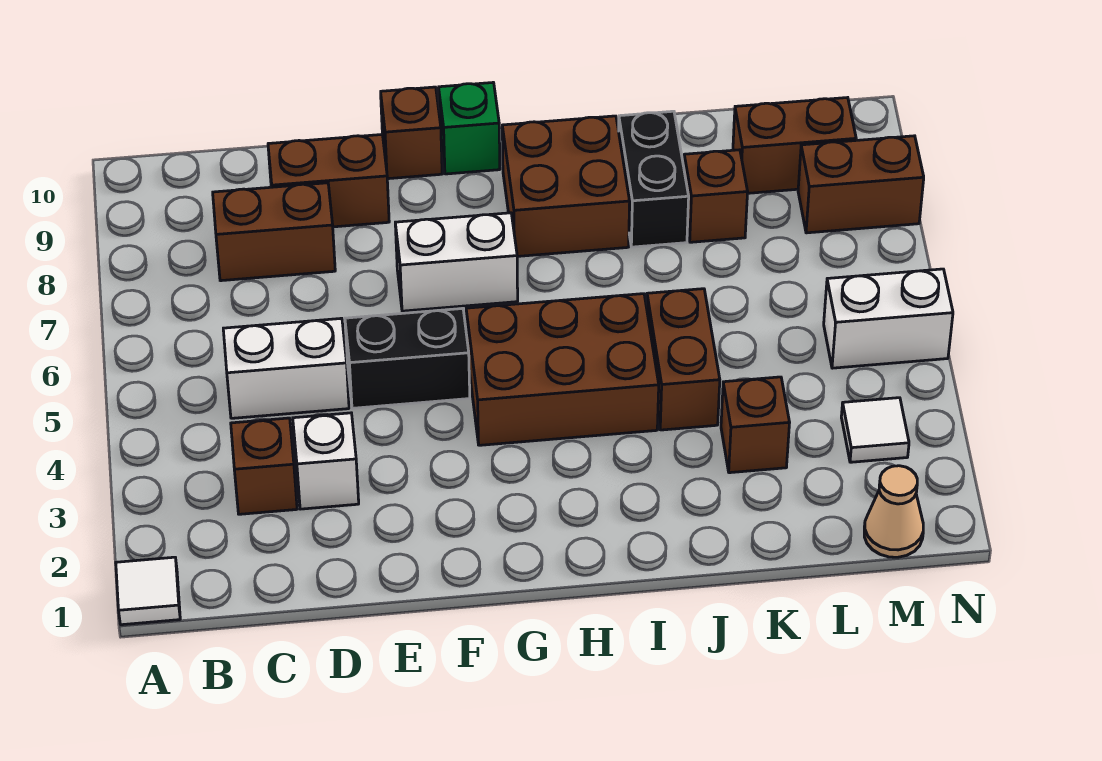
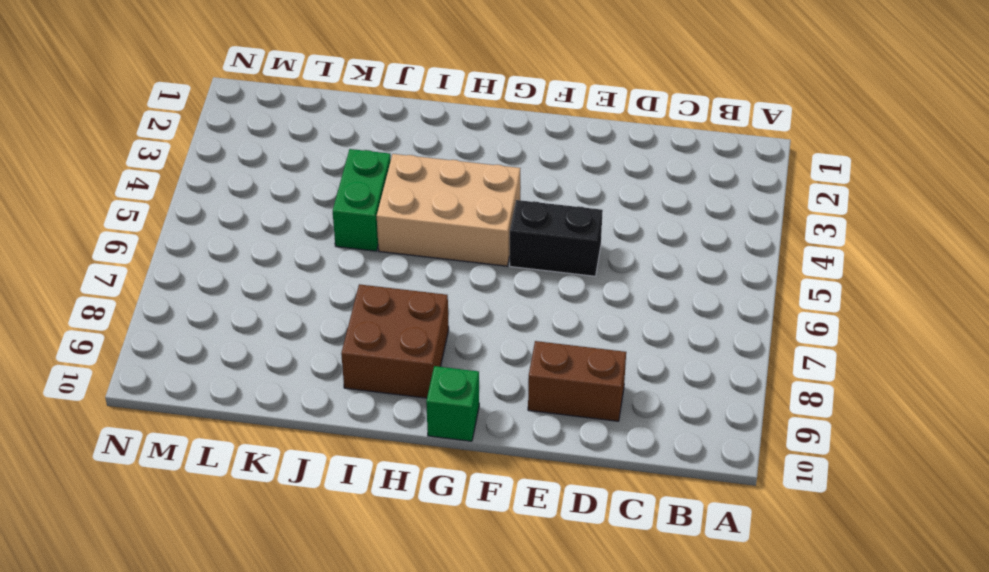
tan 2x3 brick [377,154,520,266] -> brown 2x3 brick [466,294,659,445]
green 1x2 brick [333,149,391,251] -> brown 1x2 brick [647,289,720,430]
none -> white 1x1 tile [116,557,180,625]
none -> brown 1x1 brick [231,418,297,514]
none -> white 1x2 brick [223,318,349,418]

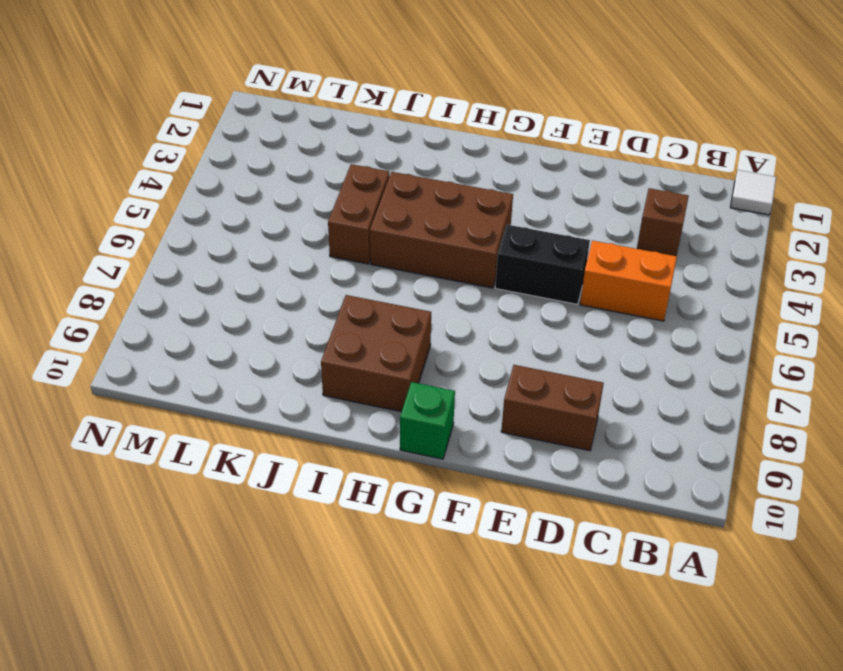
orange 1x2 brick [580,241,677,321] -> white 1x2 brick [223,318,349,418]
none -> brown 1x2 brick [213,183,335,281]
none -> white 1x1 brick [293,413,359,509]
none -> white 1x2 brick [395,213,518,311]

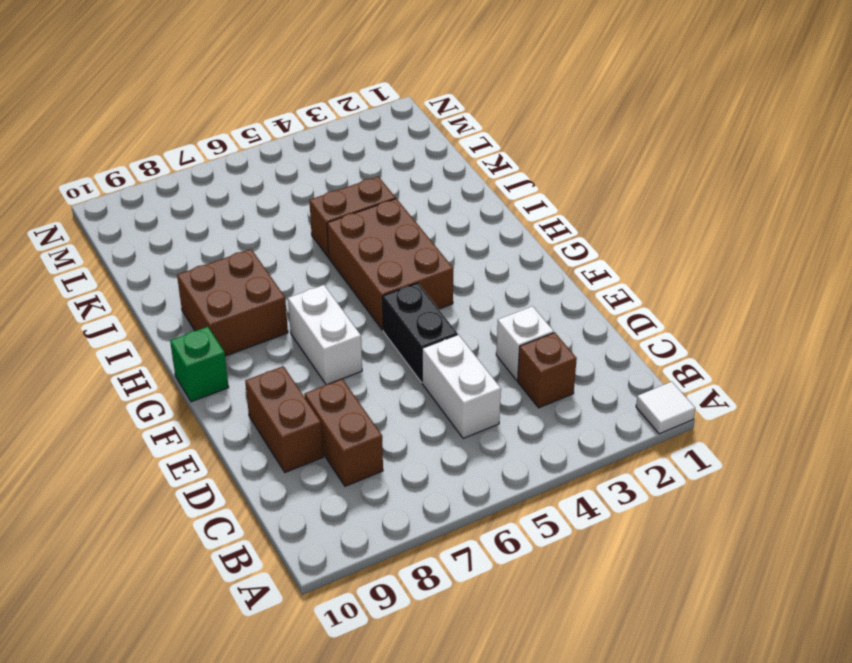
none -> brown 1x1 brick [381,87,442,179]
none -> black 1x2 brick [619,111,689,247]
none -> brown 1x1 brick [721,377,790,473]

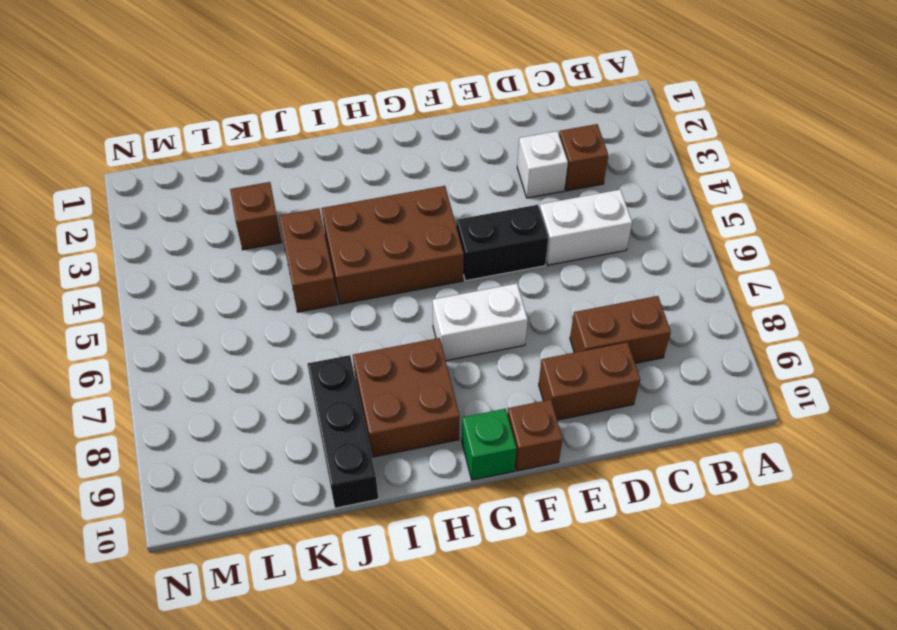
black 1x3 brick [307,355,378,508] -> black 1x2 brick [619,111,689,247]
none -> white 1x1 tile [116,557,180,625]
none -> brown 1x1 brick [684,150,748,242]
none -> brown 1x2 brick [733,98,856,193]

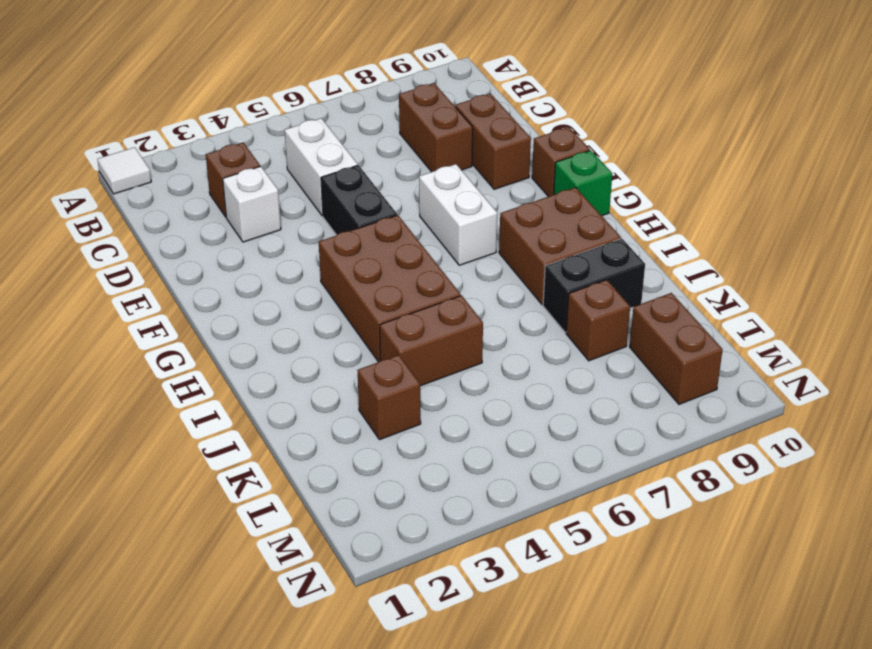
none -> tan 1x1 cone [864,466,923,557]
none -> white 1x1 tile [841,398,909,462]
none -> white 1x2 brick [824,269,953,368]

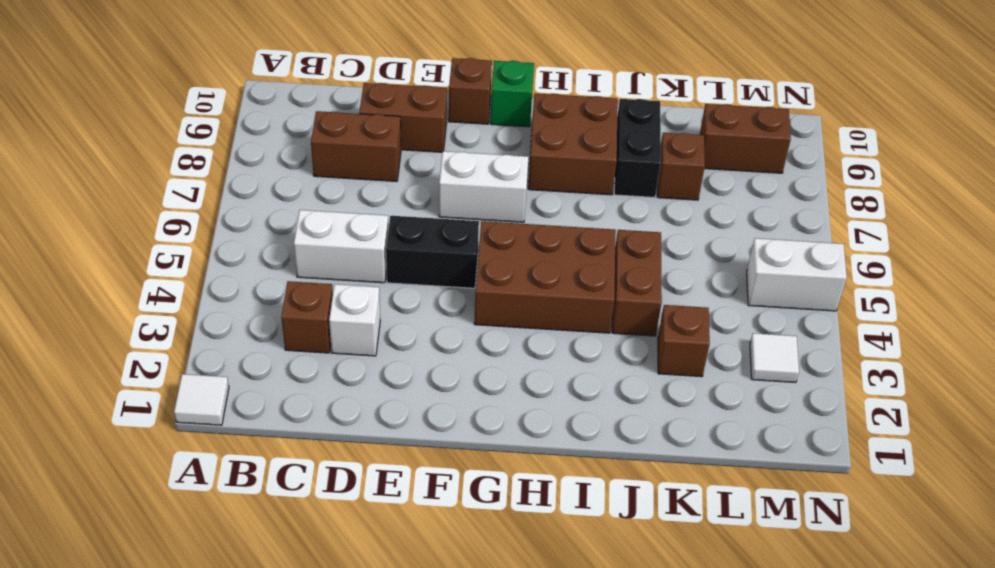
none -> tan 1x1 cone [864,466,923,557]
none -> brown 1x2 brick [798,136,924,233]

